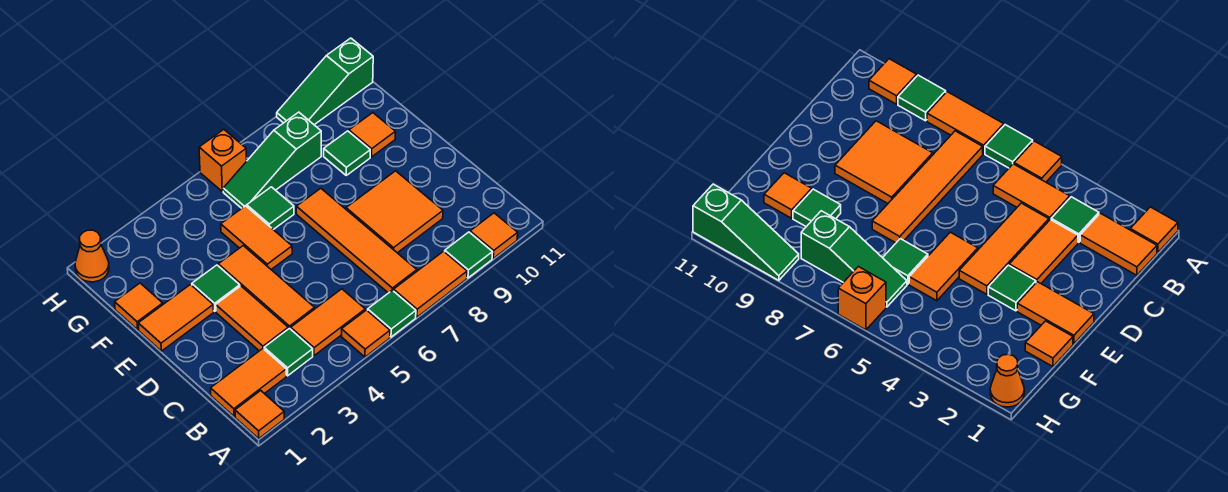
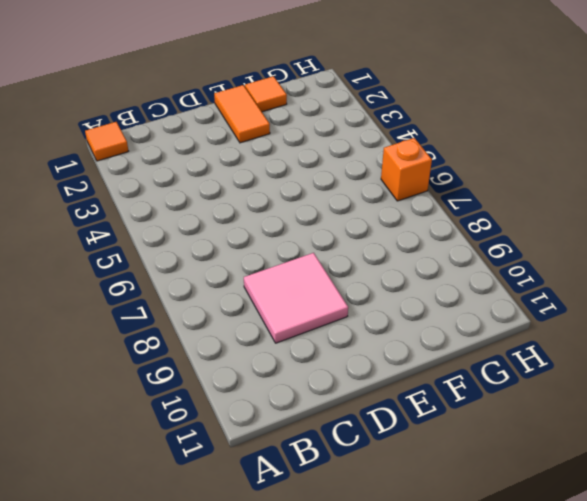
pink 2x2 tile [244,253,348,343] -> orange 2x2 tile [346,171,443,253]
none -> orange 1x1 tile [342,310,390,357]
none -> green 1x1 tile [368,290,416,337]
none -> orange 1x2 tile [394,251,467,317]

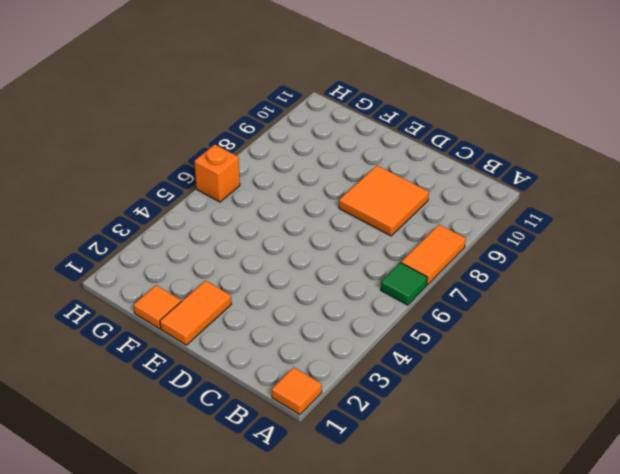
none -> orange 1x1 tile [342,310,390,357]
none -> green 1x1 tile [445,232,493,278]
none -> orange 1x1 tile [470,213,518,258]

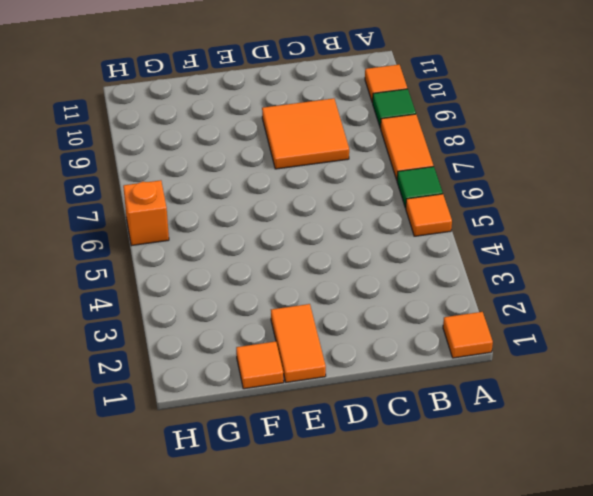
none -> orange 1x2 tile [211,349,286,417]
none -> green 1x1 tile [264,328,313,376]
none -> orange 1x2 tile [291,289,365,356]

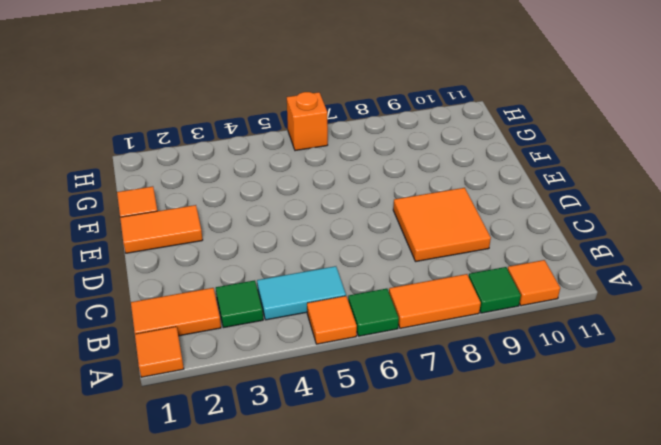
cyan 1x2 tile [257,266,346,320] -> orange 1x2 tile [291,289,365,356]
none -> orange 1x4 tile [296,188,417,293]
none -> orange 1x2 tile [216,286,288,351]
none -> orange 1x3 tile [218,246,315,329]

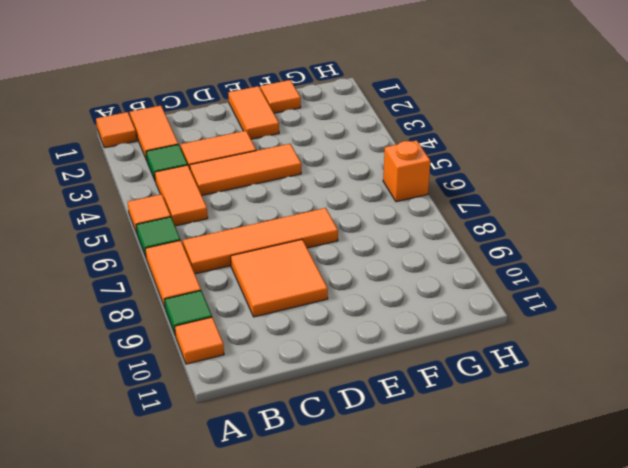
none -> green 1x1 tile [192,265,240,311]
none -> orange 1x2 tile [221,206,292,269]
none -> green 1x1 tile [247,187,294,230]

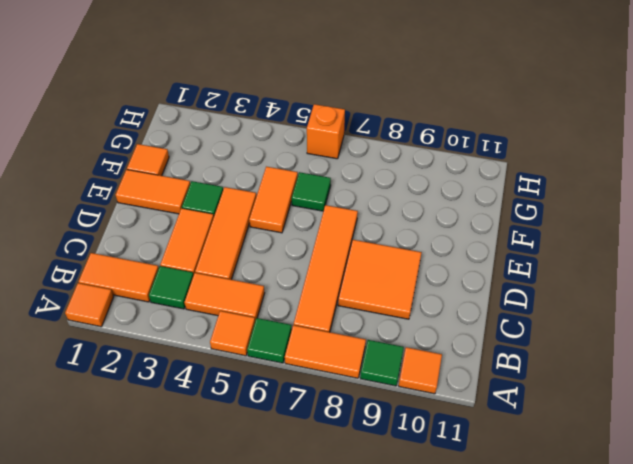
none -> green 1x1 tile [324,131,370,175]
none -> orange 1x1 tile [349,113,396,157]
none -> green 1x3 slope [223,112,321,208]

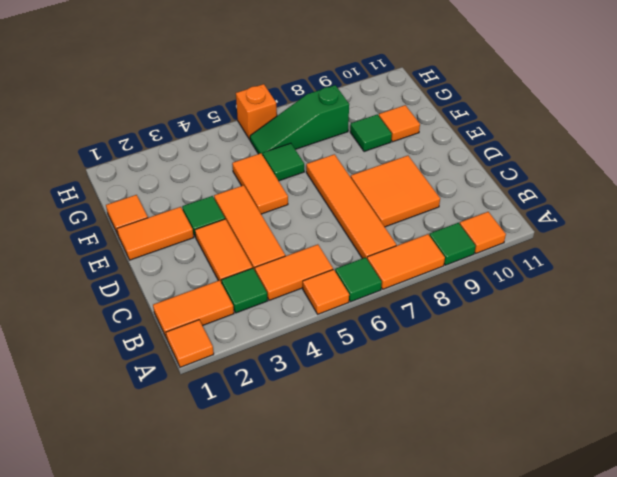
none -> orange 1x1 cone [75,230,109,282]
none -> green 1x3 slope [277,38,373,125]

